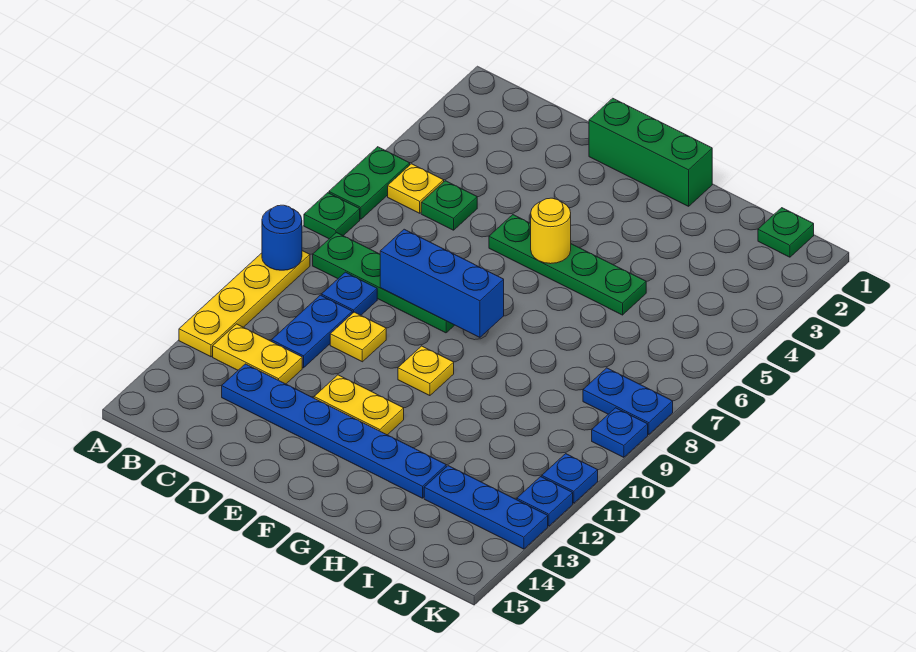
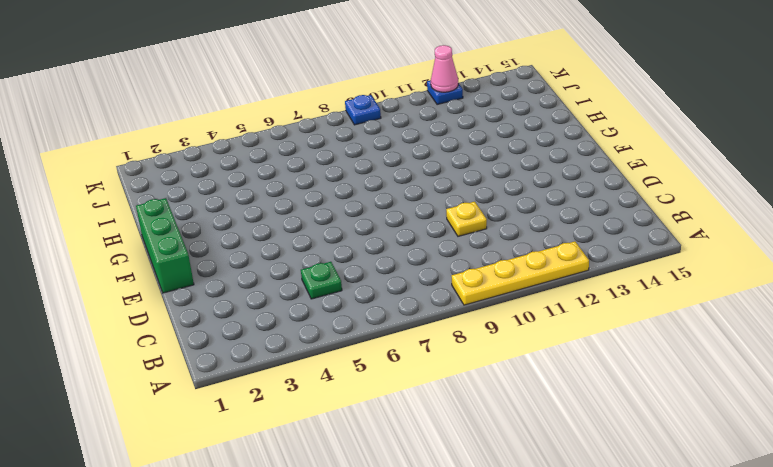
pink 1x1 cone [431,45,458,92] -> none
none -> green 1x2 plate [329,147,410,219]
none -> green 1x1 plate [304,193,360,239]
none -> yellow 1x1 plate [388,164,444,213]

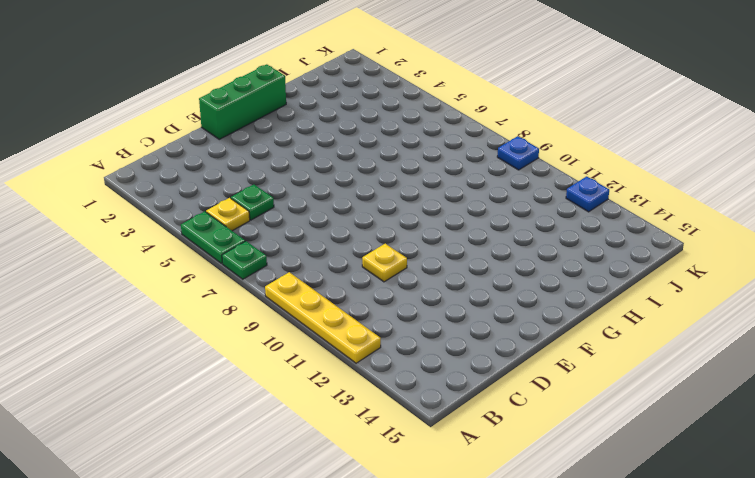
none -> green 1x4 plate [313,233,454,333]
none -> yellow 1x2 plate [213,324,302,384]
none -> blue 1x1 plate [321,272,377,315]

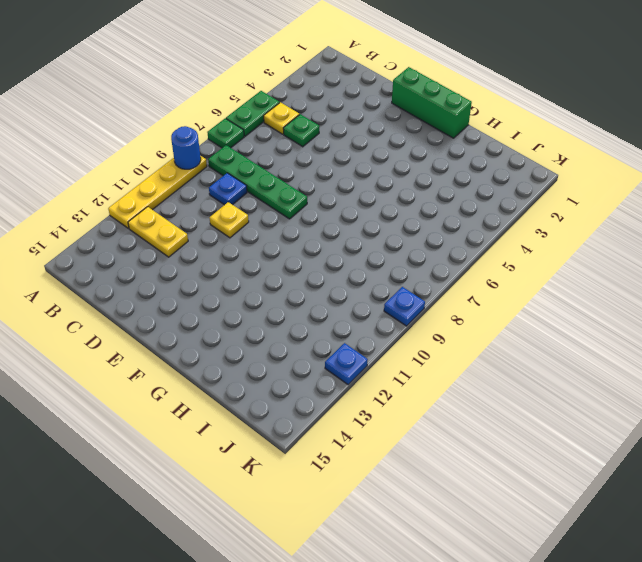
none -> blue 1x2 plate [271,295,352,368]
none -> blue 1x6 plate [222,364,446,498]
none -> green 1x4 plate [489,215,646,315]

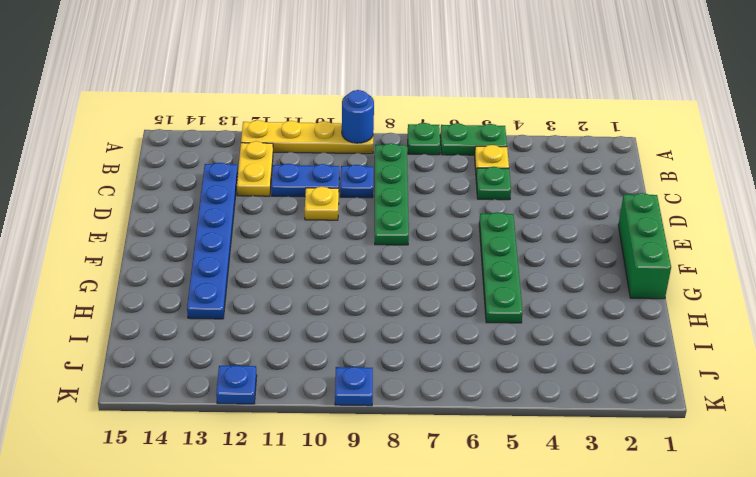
none -> yellow 1x2 plate [314,375,404,435]
none -> yellow 1x1 plate [398,346,454,396]
none -> blue 1x3 plate [424,466,548,549]

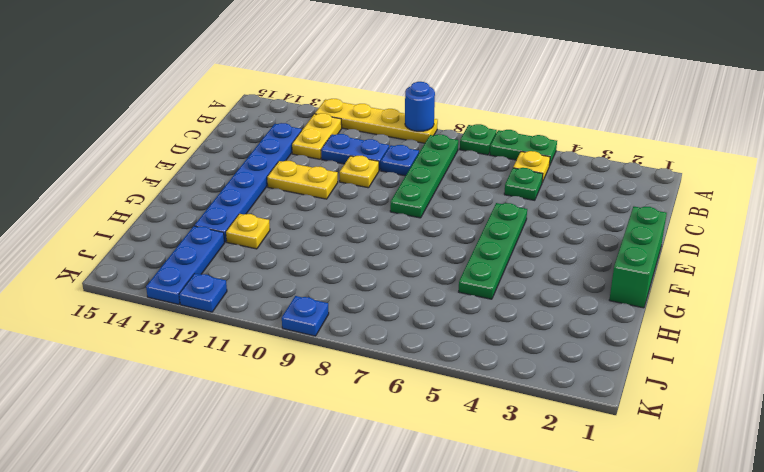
yellow 1x2 plate [267,161,338,199] -> yellow 1x2 plate turned to [314,375,404,435]
yellow 1x1 plate [226,214,270,249] -> yellow 1x1 plate moved to [398,346,454,396]
none -> green 1x1 plate [758,208,814,257]
none -> blue 1x2 plate [583,368,673,435]
none -> blue 1x1 plate [542,454,598,503]

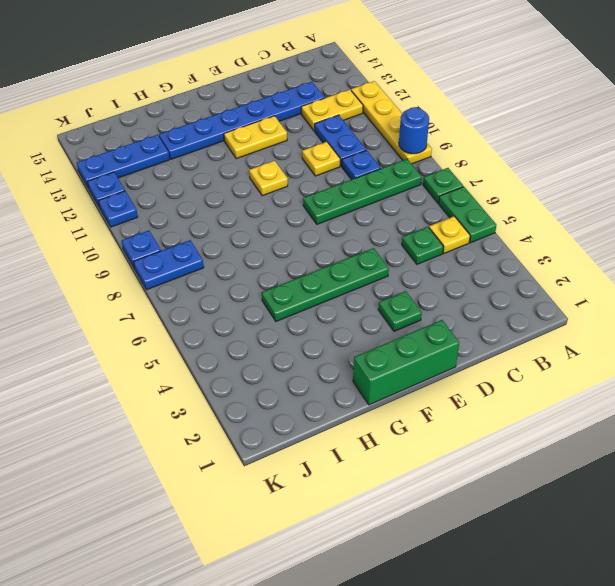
green 1x1 plate [378,291,422,331] -> green 1x1 plate moved to [758,208,814,257]
none -> blue 1x3 brick [380,229,504,337]
none -> yellow 1x1 round brick [531,198,571,264]

